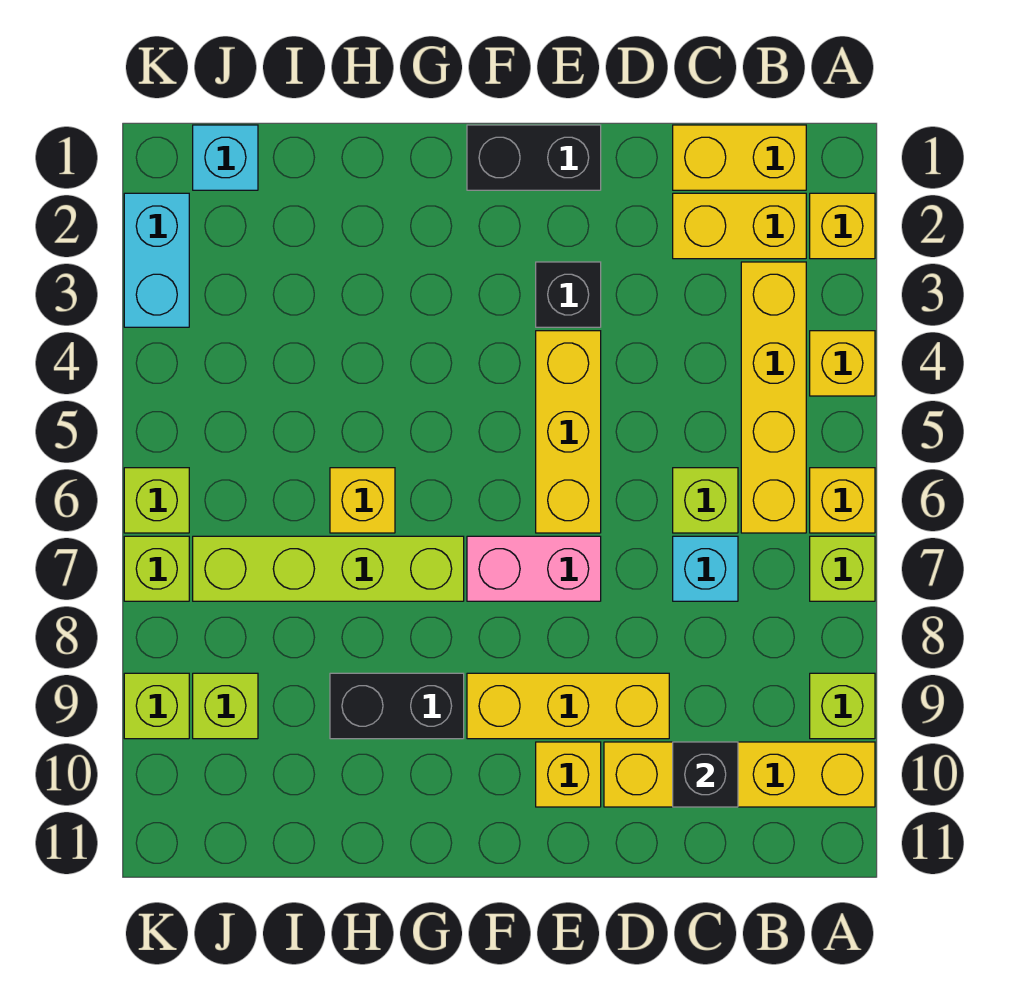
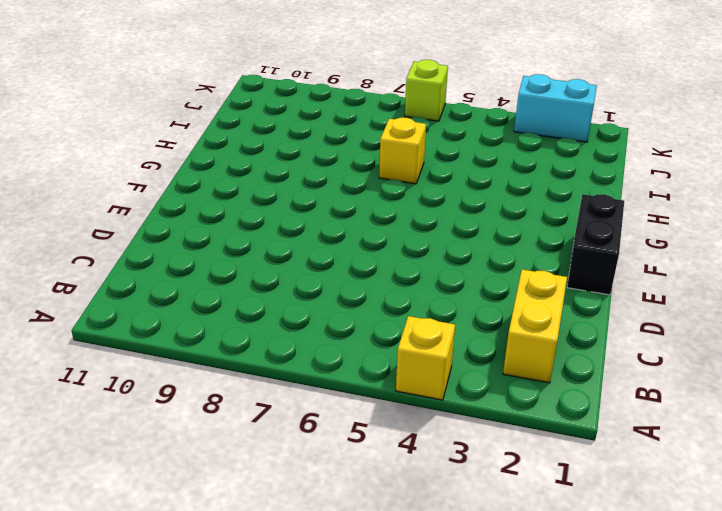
none -> yellow 1x1 brick [810,193,875,259]
none -> yellow 1x1 brick [810,468,875,533]
none -> lime 1x1 brick [810,536,875,601]

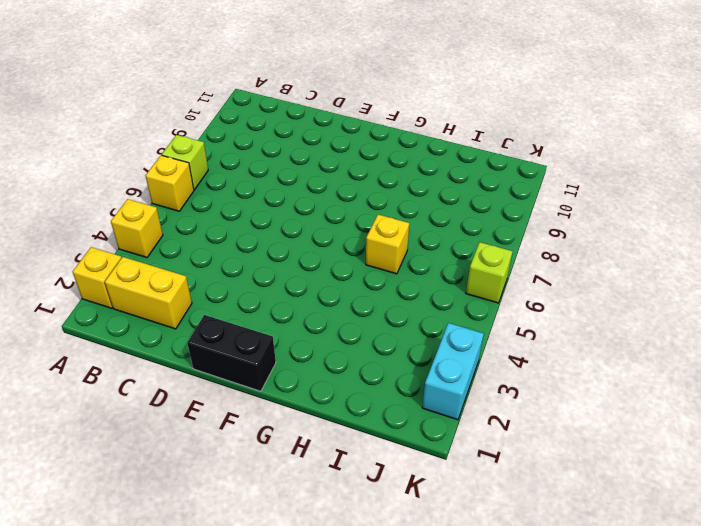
none -> lime 1x1 brick [810,673,875,739]
none -> yellow 1x4 brick [604,742,875,807]
none -> yellow 1x2 brick [673,125,806,190]

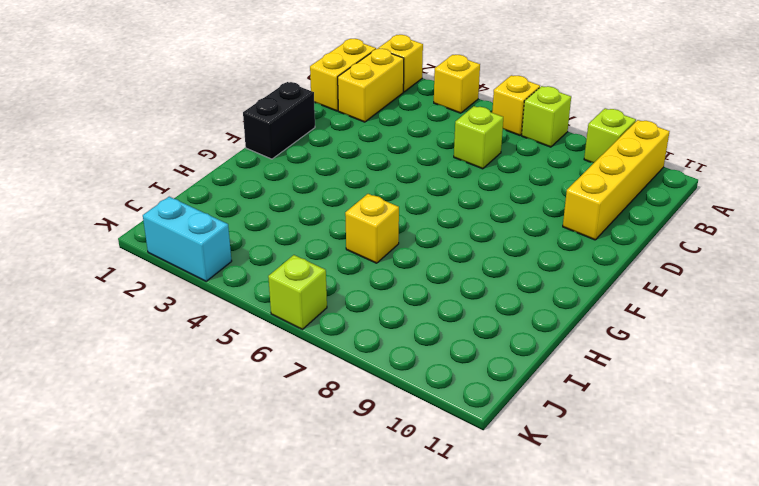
none -> yellow 1x4 brick [741,262,806,533]
none -> cyan 1x1 brick [673,536,738,601]
none -> yellow 1x3 brick [467,673,669,739]

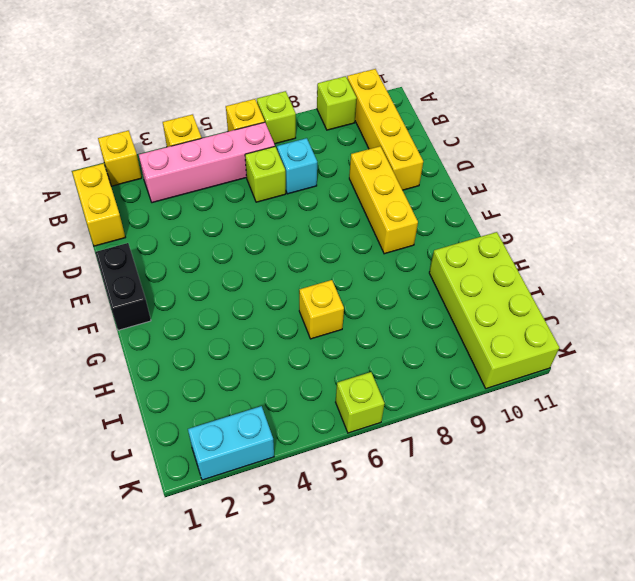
pink 1x4 brick [139,122,275,203] -> yellow 1x4 brick [741,262,806,533]
lime 2x4 brick [429,232,559,389] -> none
none -> yellow 1x2 brick [673,193,806,259]
none -> black 1x1 brick [536,262,601,327]
none -> yellow 1x3 brick [536,331,601,533]

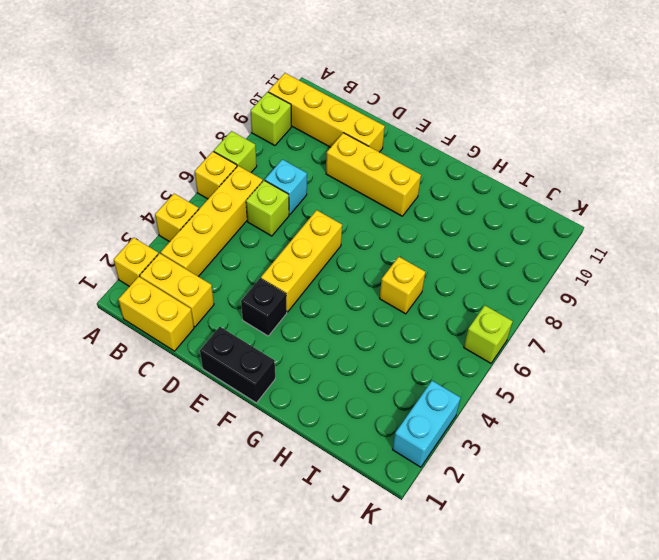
none -> pink 1x2 brick [467,536,601,601]
none -> yellow 1x1 brick [536,742,601,807]
none -> lime 1x4 brick [193,536,464,601]

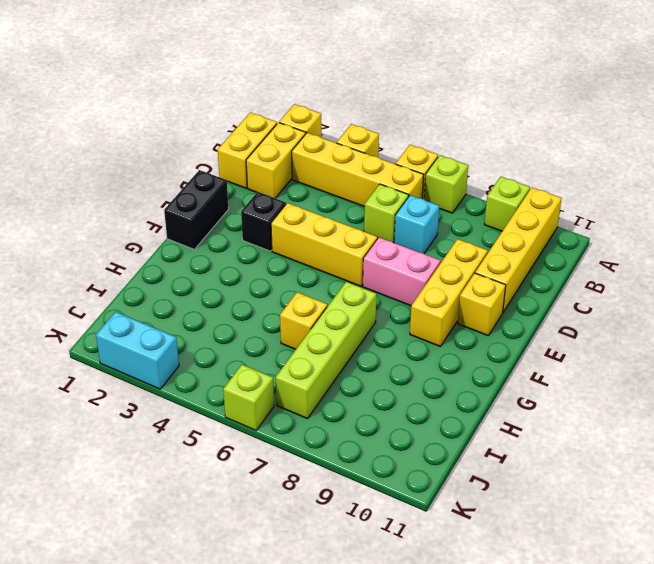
pink 1x2 brick [363,237,441,306] -> pink 1x2 brick turned to [467,536,601,601]
none -> black 1x2 brick [330,673,464,739]
none -> cyan 1x1 brick [193,125,258,190]
none -> lime 1x1 brick [193,673,258,739]

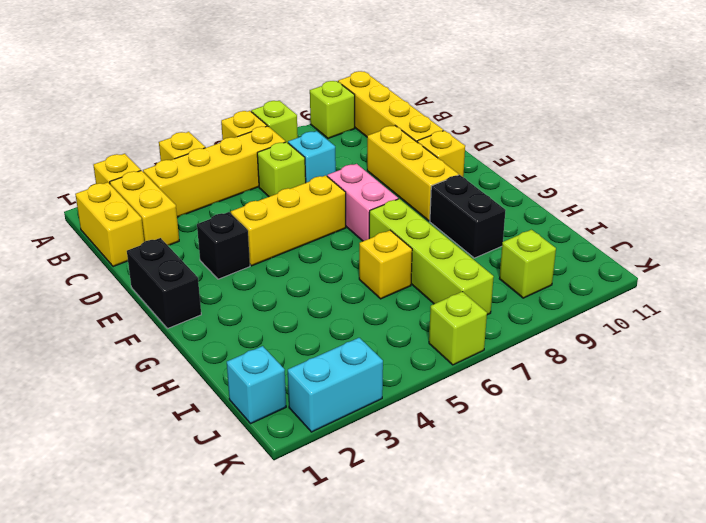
none -> lime 1x1 brick [124,536,189,601]
none -> lime 1x1 brick [124,673,189,739]
none -> black 1x1 brick [673,742,738,807]

